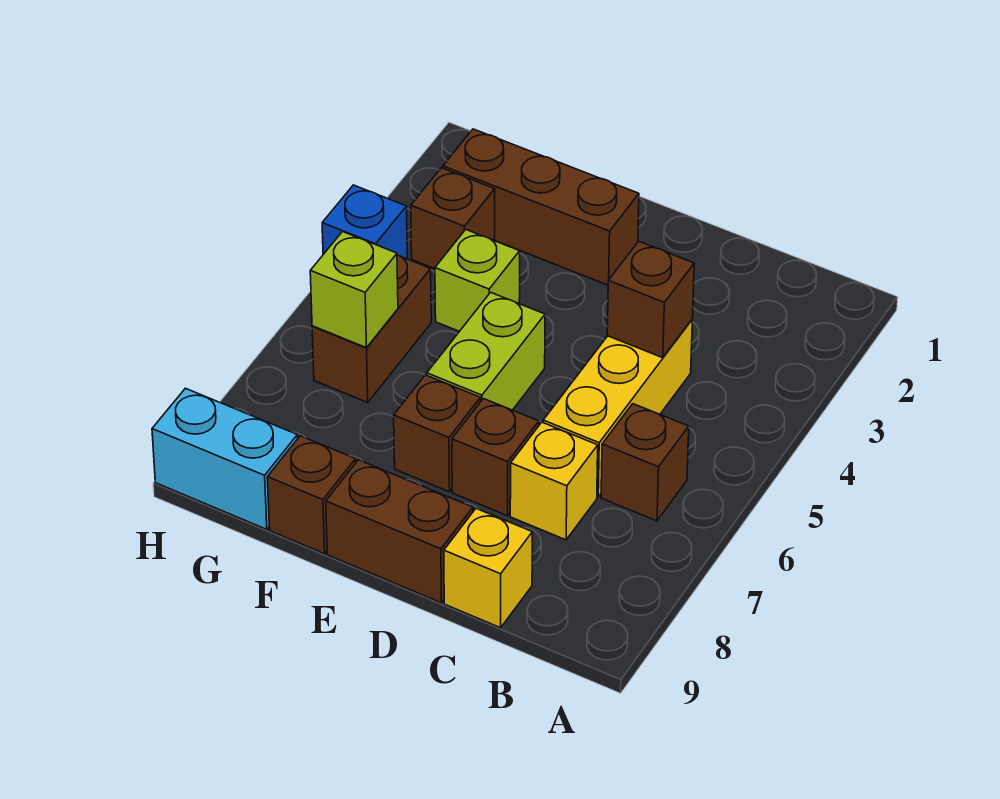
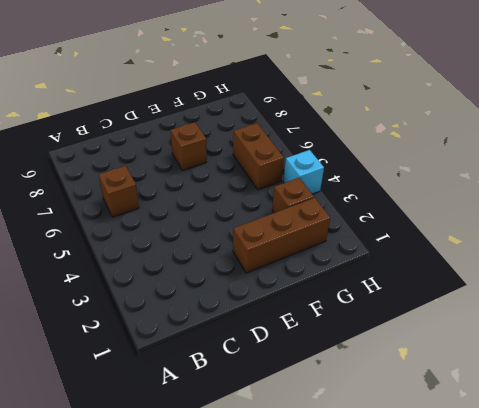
cyan 1x1 brick [283,150,324,194] -> blue 1x1 brick [322,185,407,259]
none -> yellow 1x3 brick [543,320,692,497]
none -> yellow 1x1 brick [510,422,598,540]
none -> yellow 1x1 brick [444,509,532,628]

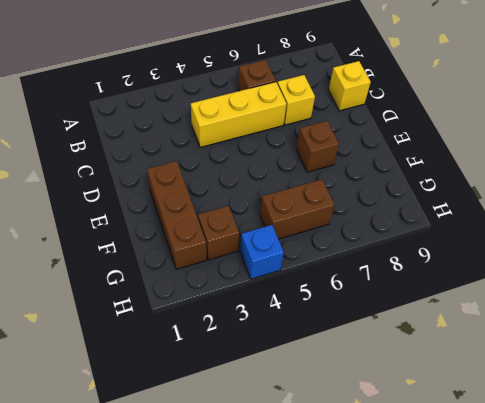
none -> brown 1x1 brick [452,399,539,516]
none -> brown 1x2 brick [326,460,473,603]
none -> lime 1x2 brick [427,292,545,410]

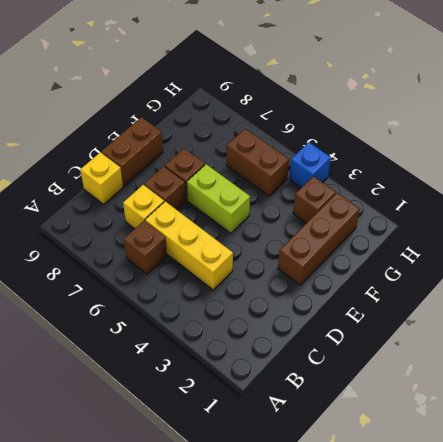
none -> lime 1x1 brick [435,230,520,331]
none -> brown 1x1 brick [267,436,356,554]
none -> cyan 1x2 brick [152,388,298,529]

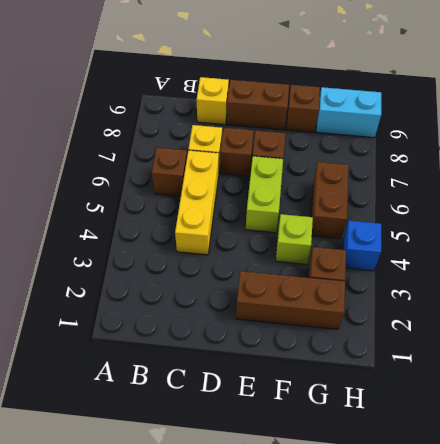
none -> brown 1x1 brick [607,241,694,358]
none -> lime 1x1 brick [310,232,398,348]

